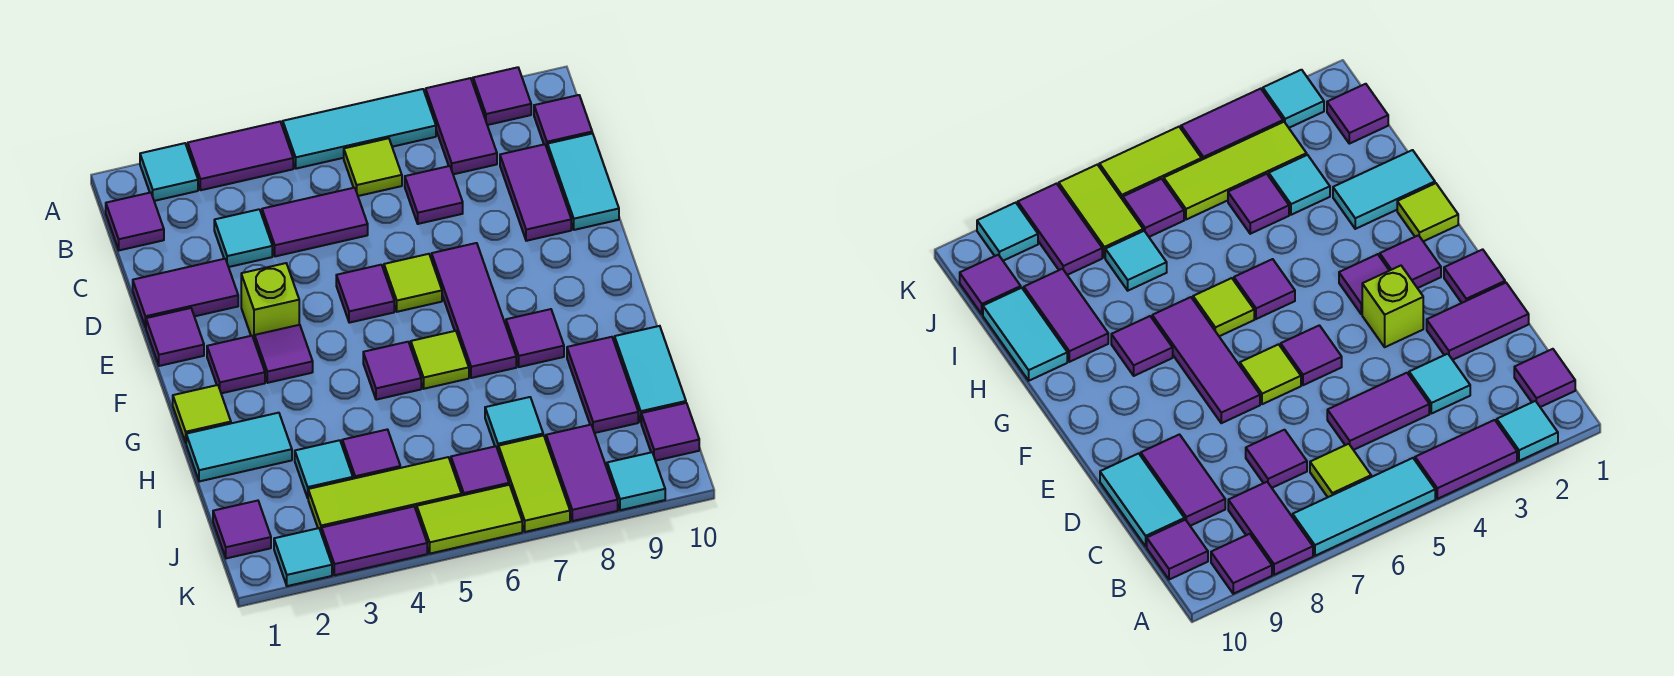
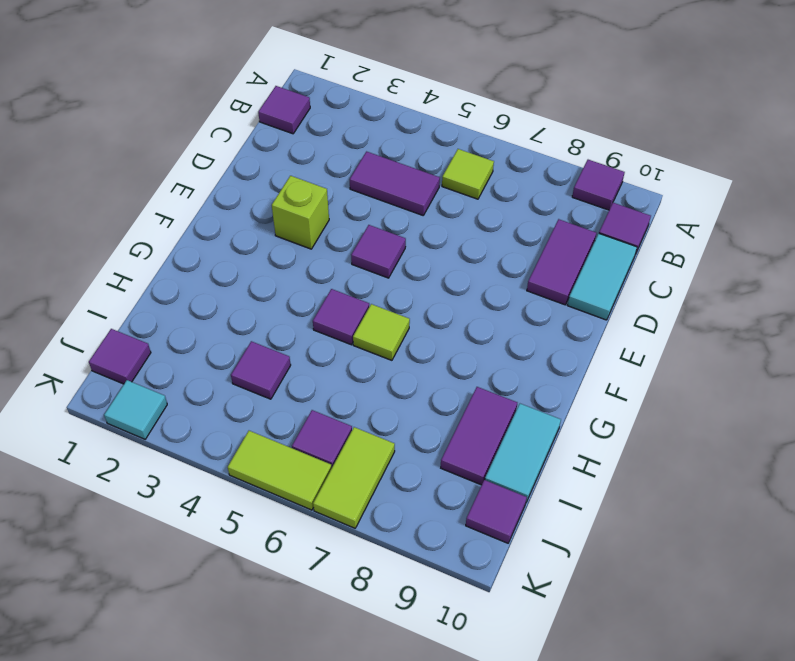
none -> cyan 1x1 tile [140,143,198,201]
none -> purple 1x2 tile [188,122,293,190]
none -> cyan 1x3 tile [283,89,436,169]
none -> purple 1x2 tile [426,78,497,174]

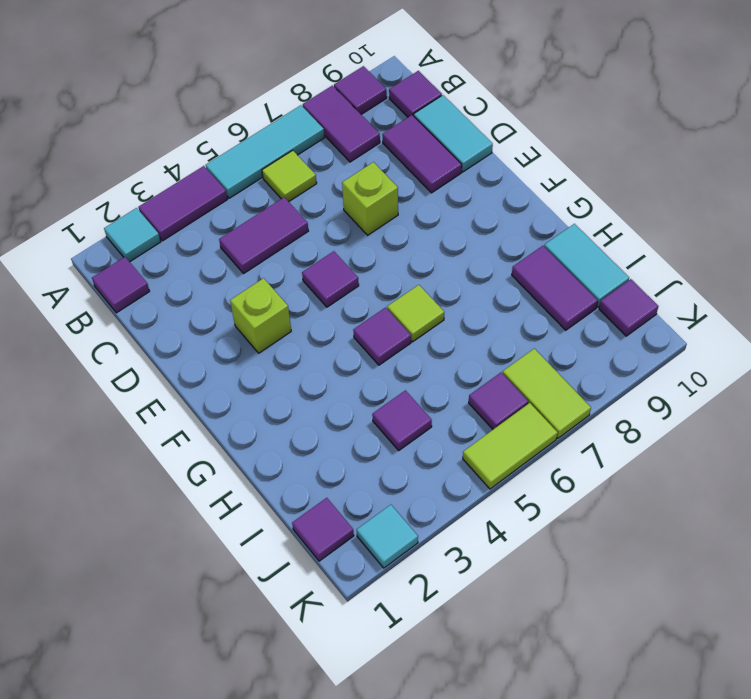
lime 1x1 brick [342,162,398,235] -> none
none -> cyan 1x1 tile [214,209,272,267]
none -> purple 1x1 tile [405,166,463,224]
none -> purple 1x2 tile [133,259,238,327]
none -> purple 1x1 tile [146,308,204,366]

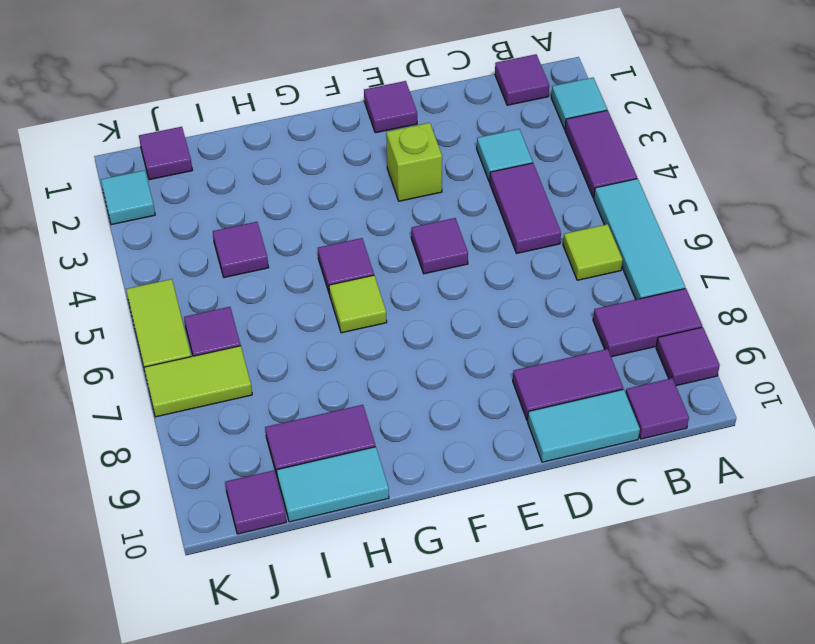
none -> purple 1x1 tile [405,166,463,224]
none -> purple 1x2 tile [133,259,238,327]
none -> lime 1x1 tile [384,254,442,312]
none -> purple 1x3 tile [432,243,516,378]

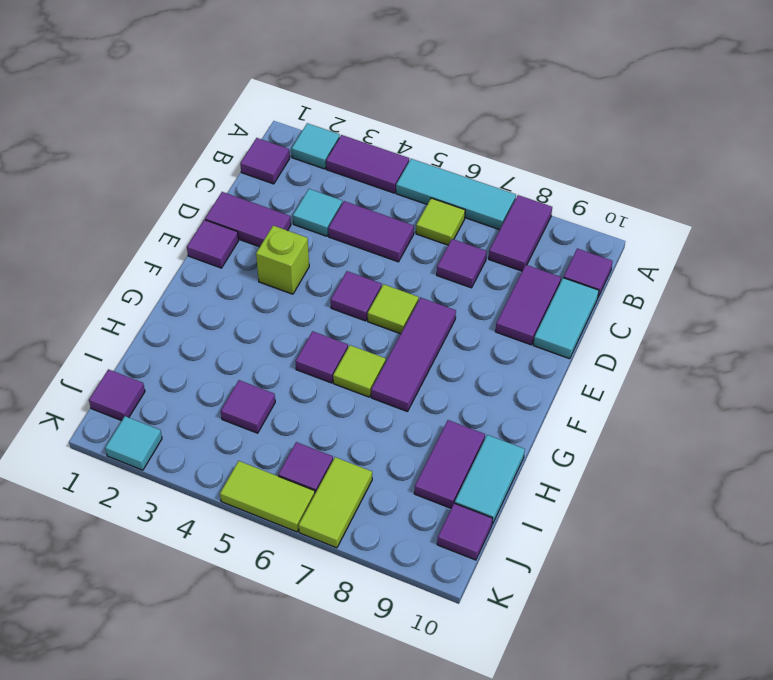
none -> purple 1x1 tile [473,67,531,125]
none -> purple 1x1 tile [207,336,265,393]
none -> purple 1x1 tile [255,325,313,383]
none -> lime 1x1 tile [173,385,231,443]

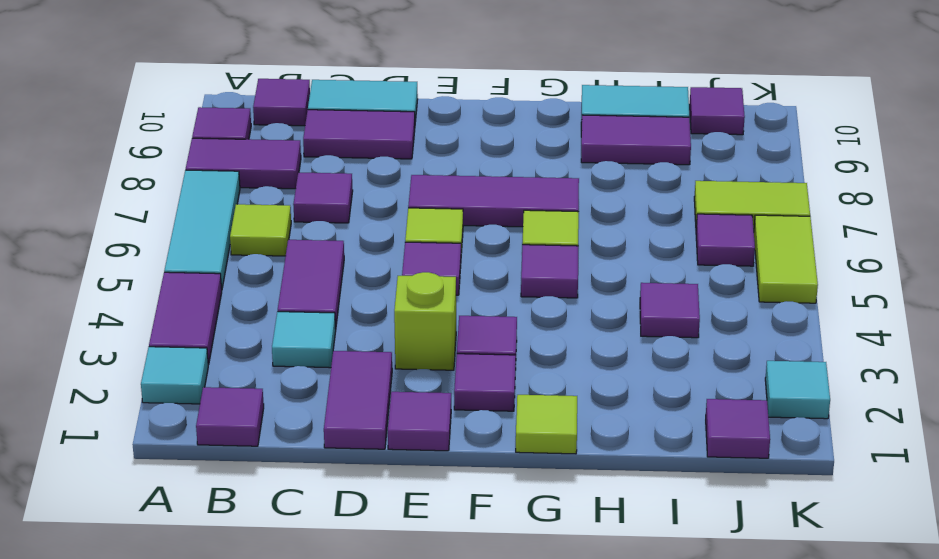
none -> purple 1x1 tile [506,309,564,367]
none -> cyan 1x2 tile [186,413,292,482]
none -> cyan 1x1 tile [295,440,353,498]
none -> cyan 1x1 tile [485,397,543,452]

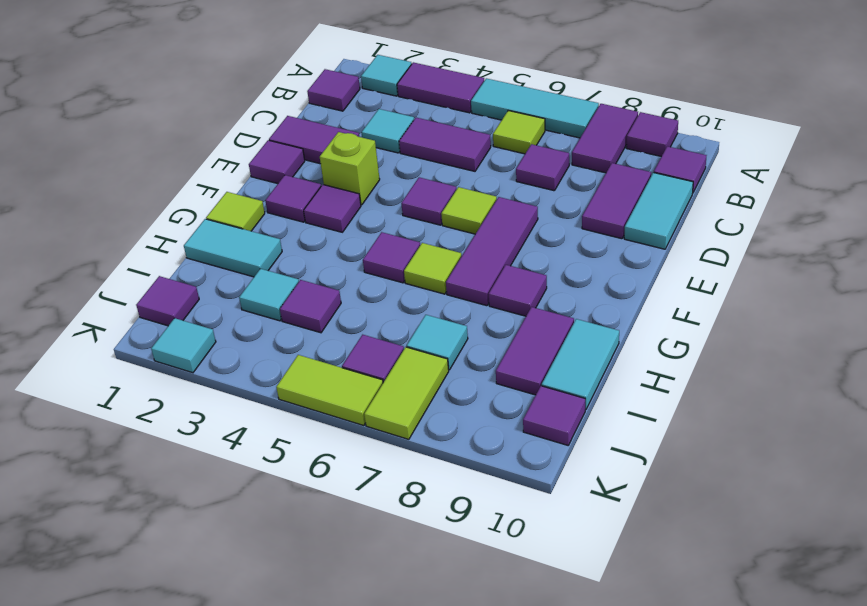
none -> lime 1x3 tile [308,457,461,534]
none -> purple 1x2 tile [546,425,618,521]
none -> purple 1x2 tile [322,507,427,575]
none -> cyan 1x1 tile [607,452,665,510]

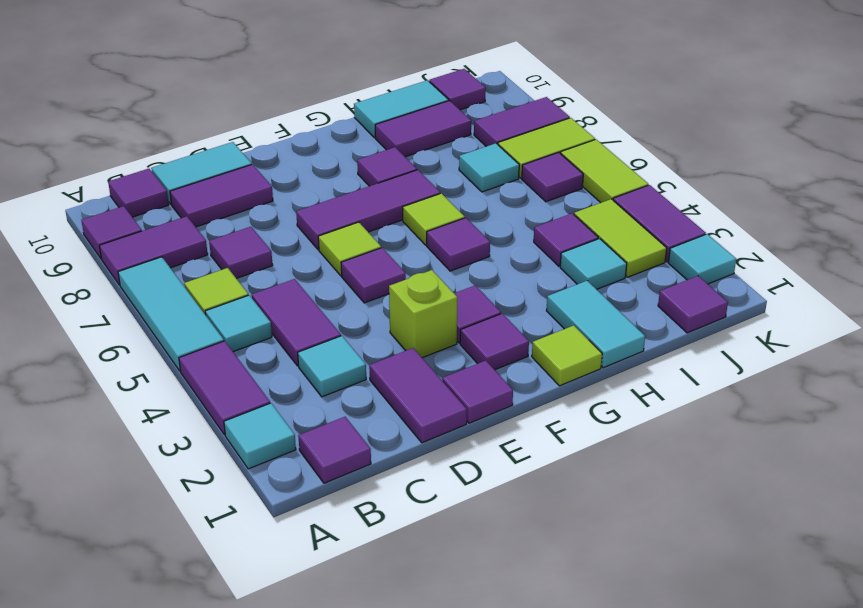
cyan 1x1 tile [205,295,272,352] -> cyan 1x1 tile moved to [607,452,665,510]
lime 1x2 tile [574,199,667,277] -> lime 1x3 tile [308,457,461,534]

